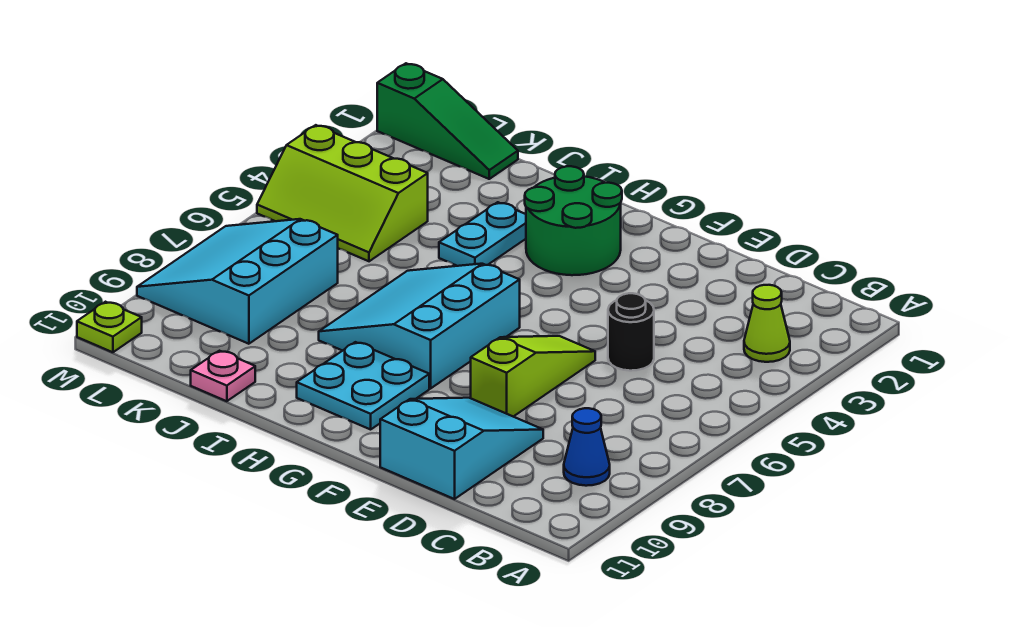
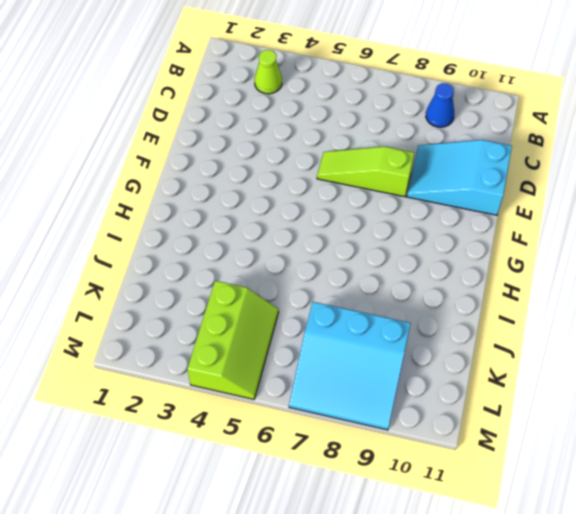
none -> black 1x1 round brick [608,293,654,371]
none -> green 2x2 round brick [525,166,622,275]
none -> cyan 3x3 slope [319,264,520,388]

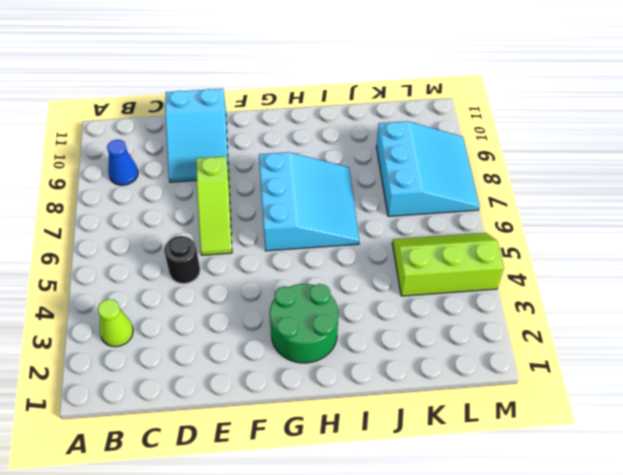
none -> cyan 2x2 plate [297,342,429,429]
none -> cyan 1x2 plate [439,202,526,266]
none -> pink 1x1 plate [191,351,255,401]

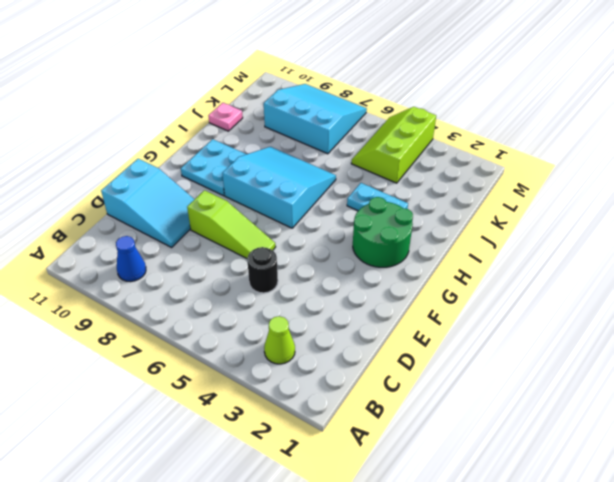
none -> green 1x3 slope [377,63,518,179]
none -> lime 1x1 plate [77,302,142,352]

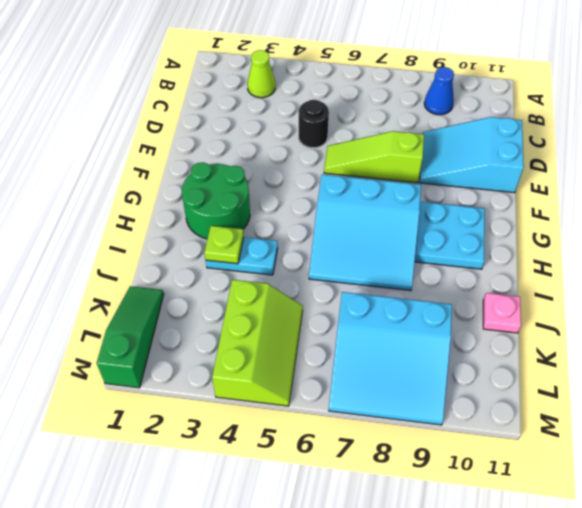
lime 1x1 plate [204,226,244,264] -> lime 1x1 plate moved to [77,302,142,352]

